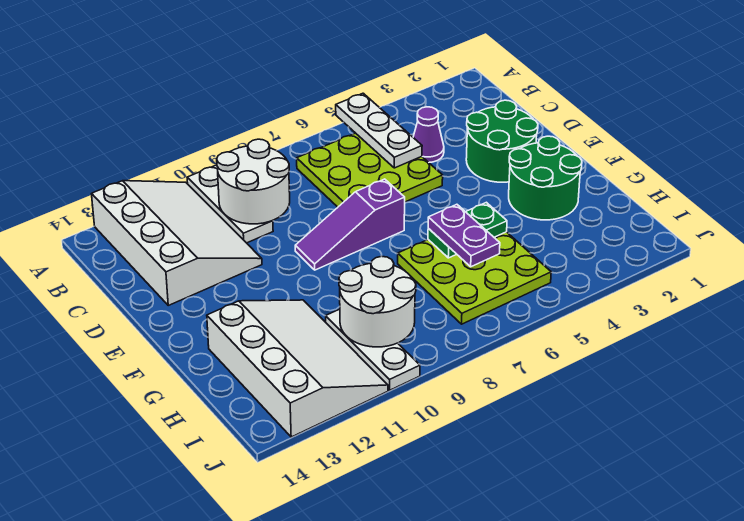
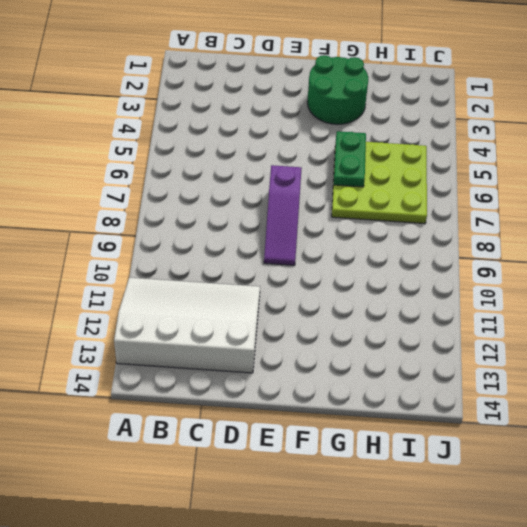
none -> white 1x3 plate [187,165,273,243]
none -> lime 3x3 plate [297,133,443,207]
none -> purple 1x1 cone [413,107,444,162]

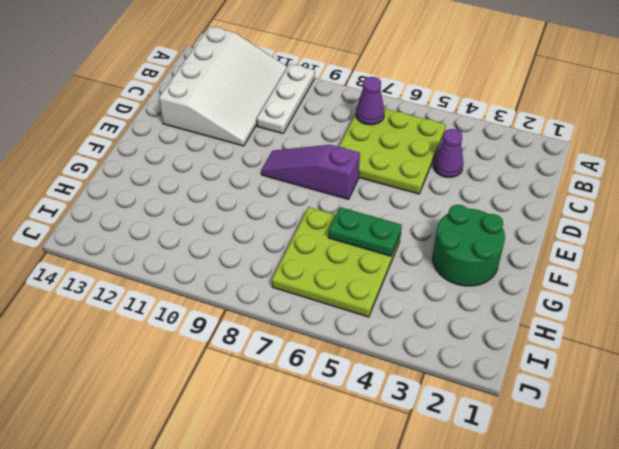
purple 1x1 cone [356,77,385,125] -> none
none -> green 2x2 round brick [466,100,538,182]
none -> white 3x4 slope [207,300,388,437]
none -> white 1x3 plate [326,309,420,390]

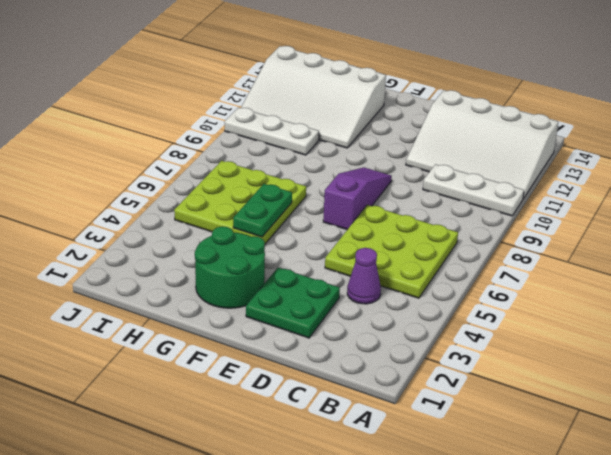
green 2x2 plate [246,268,340,338] -> green 2x2 round brick [466,100,538,182]
none -> white 1x3 plate [336,93,422,168]
none -> white 2x2 round brick [217,139,290,224]
none -> white 2x2 round brick [339,256,416,347]

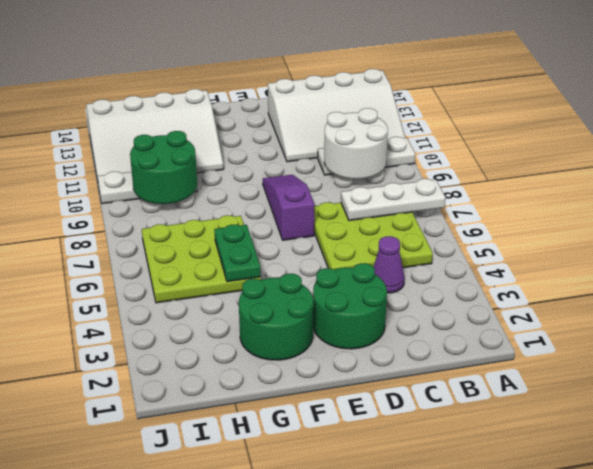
white 1x3 plate [341,179,446,221] -> white 1x3 plate moved to [336,93,422,168]
green 2x2 round brick [130,131,197,204] -> white 2x2 round brick [339,256,416,347]
none -> purple 1x2 plate [428,204,500,267]

